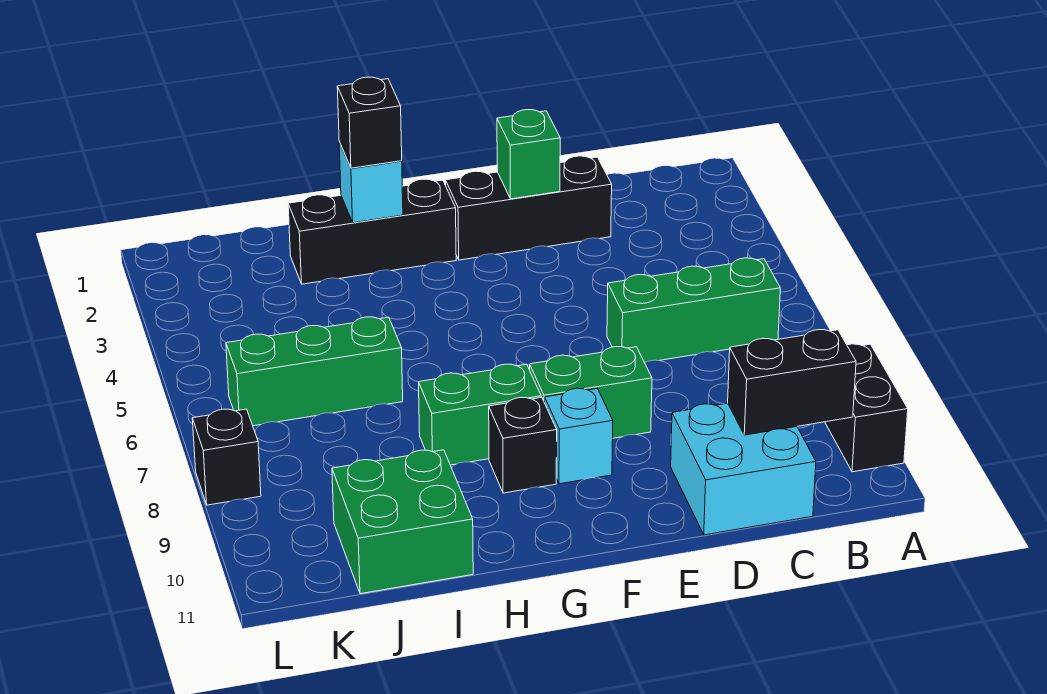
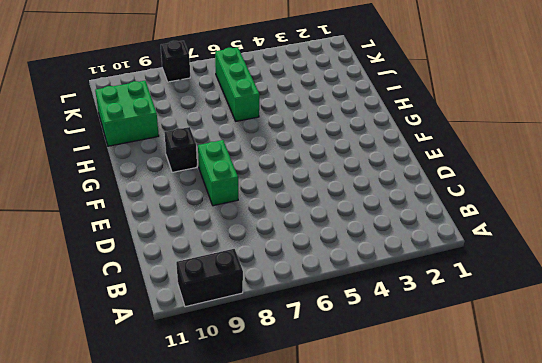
none -> green 1x3 brick [607,258,780,363]
none -> cyan 2x2 brick [671,403,816,535]
none -> black 1x3 brick [445,156,612,260]

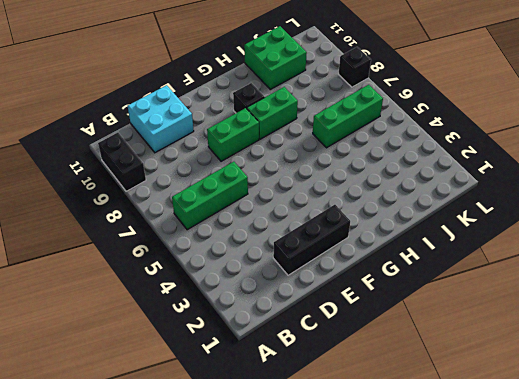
none -> cyan 1x1 brick [545,388,613,484]
none -> black 1x3 brick [288,179,456,284]
none -> black 1x2 brick [728,330,856,435]

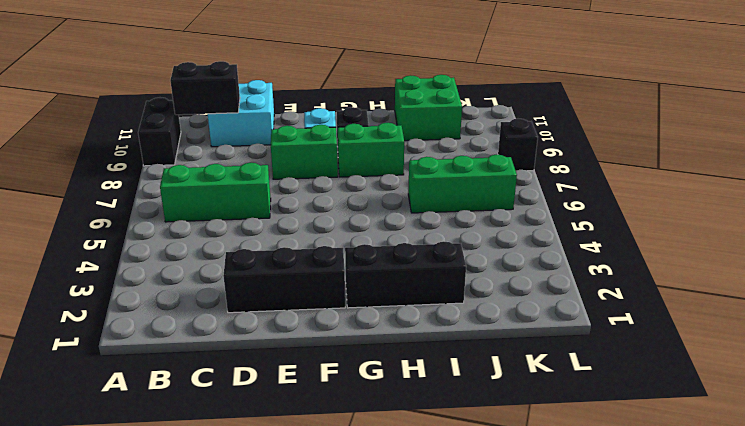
none -> green 1x1 brick [497,110,560,199]
none -> cyan 1x1 brick [339,142,403,223]
none -> black 1x1 brick [337,77,402,168]

